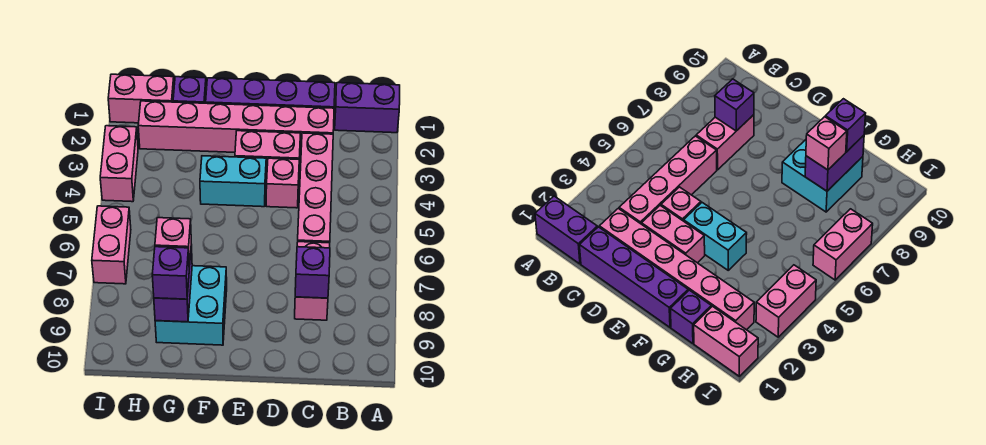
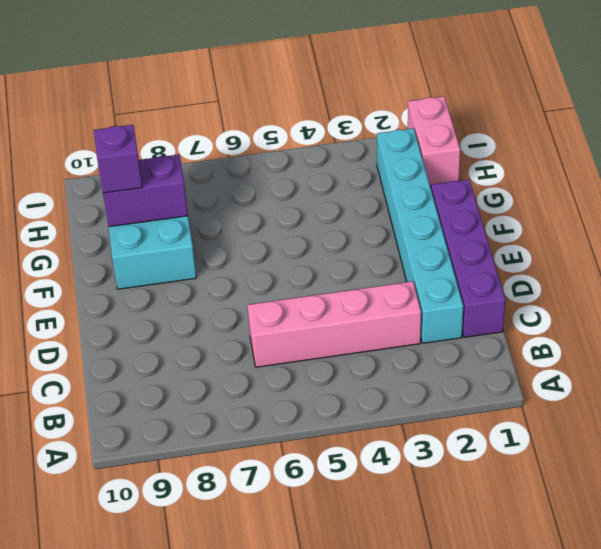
cyan 1x6 brick [377,128,463,343] -> pink 1x6 brick [138,101,334,155]
none -> purple 1x2 brick [335,83,400,133]
none -> pink 1x2 brick [295,242,330,320]
none -> pink 1x2 brick [235,131,300,180]

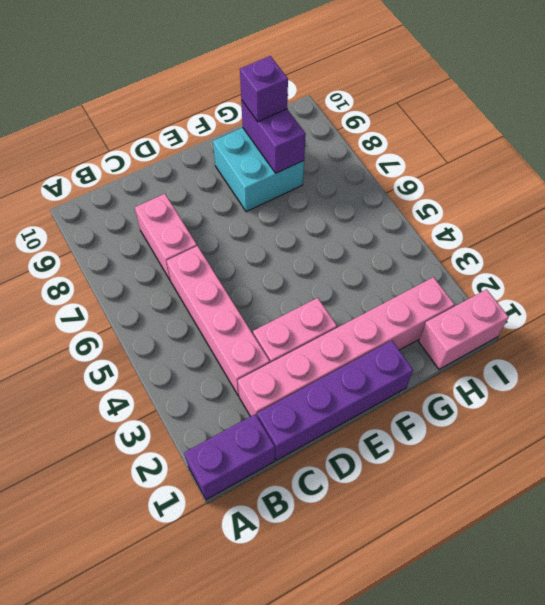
none -> pink 1x1 brick [266,158,299,208]
none -> cyan 1x2 brick [200,156,266,207]
none -> purple 1x1 brick [173,77,206,103]

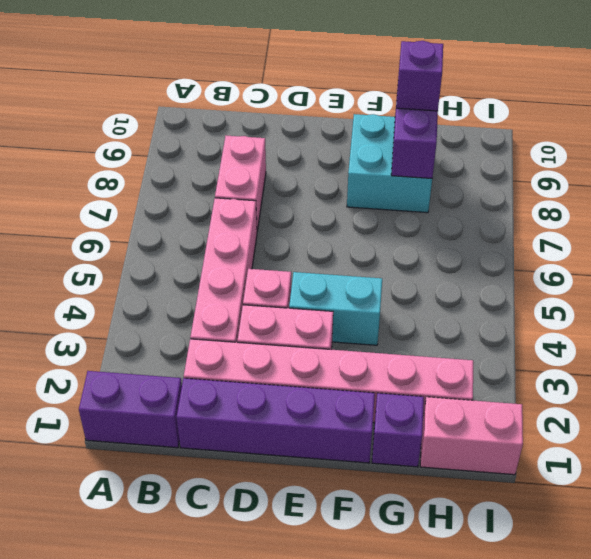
none -> pink 1x2 brick [100,126,138,202]
none -> pink 1x2 brick [92,206,131,284]
none -> purple 1x1 brick [295,247,330,298]

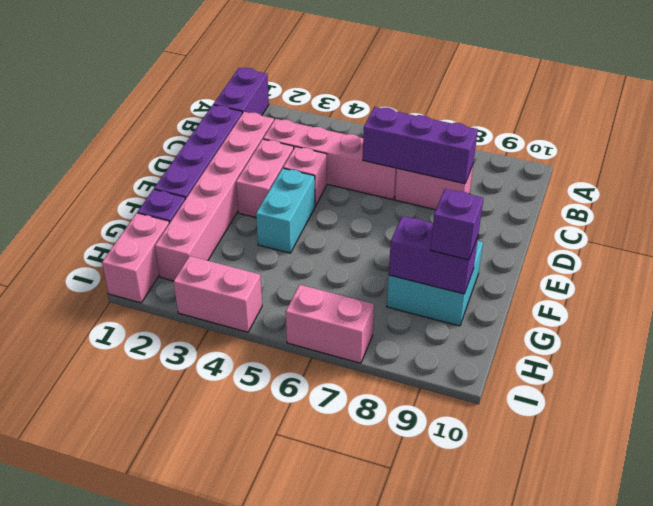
purple 1x3 brick [363,107,478,184] -> purple 1x1 brick [295,247,330,298]
none -> pink 1x1 brick [155,218,191,269]

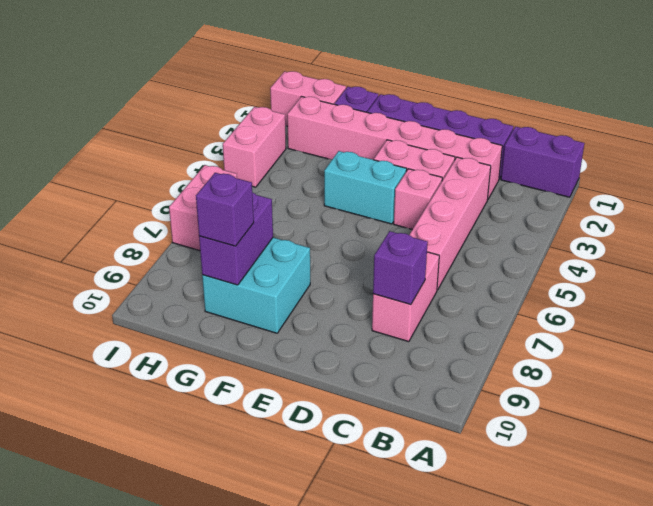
none -> pink 1x1 brick [155,218,191,269]

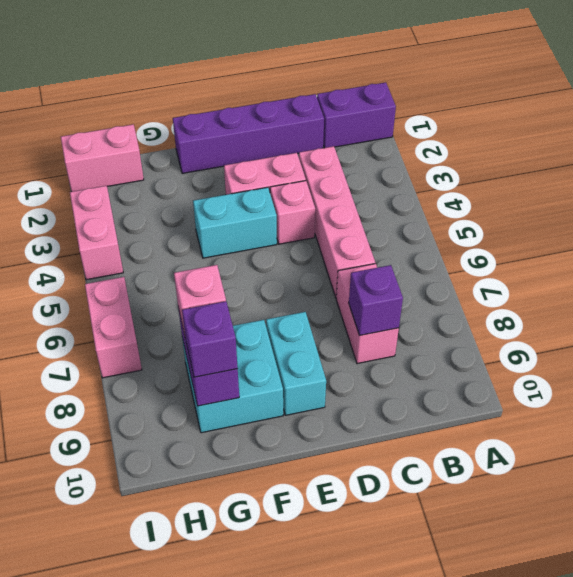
cyan 1x2 brick [266,312,326,415] -> none
none -> pink 1x6 brick [138,101,334,155]
none -> purple 1x1 brick [173,77,206,103]

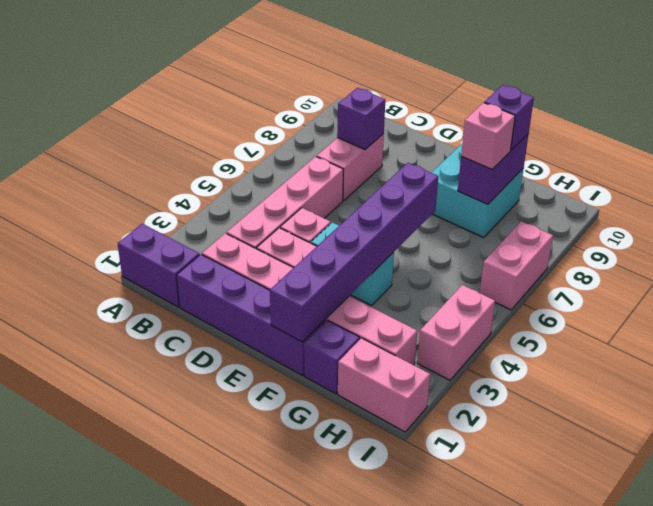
purple 1x6 brick [270,163,439,342] -> none

